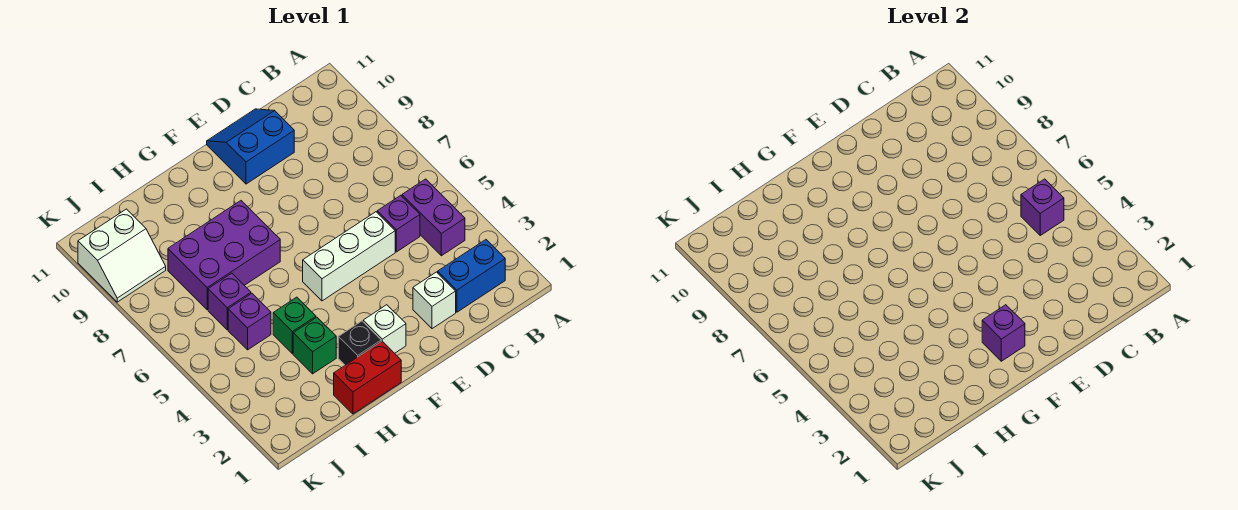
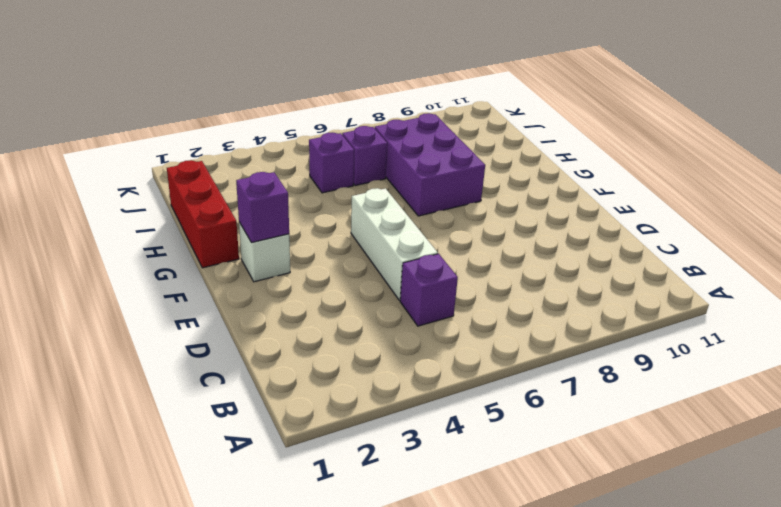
red 1x3 brick [167,160,239,268] -> red 1x2 brick [334,341,401,414]
none -> blue 1x2 brick [438,240,505,312]
none -> purple 1x2 brick [402,179,465,256]
none -> white 1x1 brick [413,272,456,329]

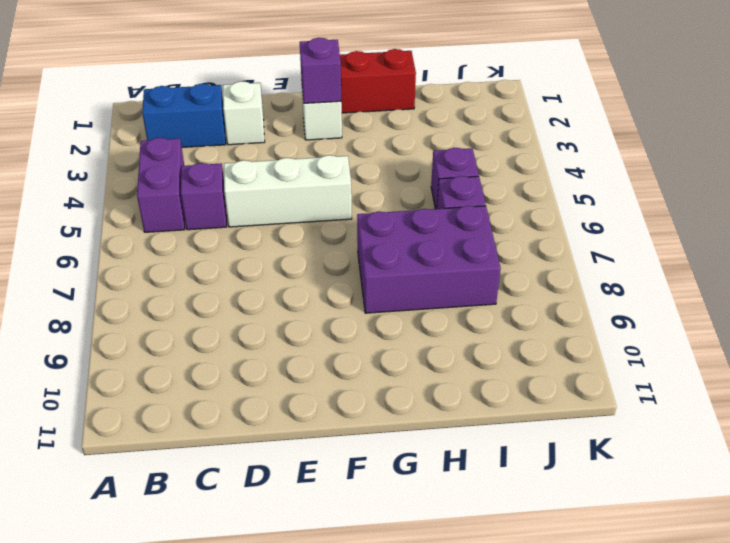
none -> blue 2x2 slope [207,109,294,184]
none -> black 1x1 brick [338,321,381,365]
none -> green 1x1 brick [293,317,336,374]

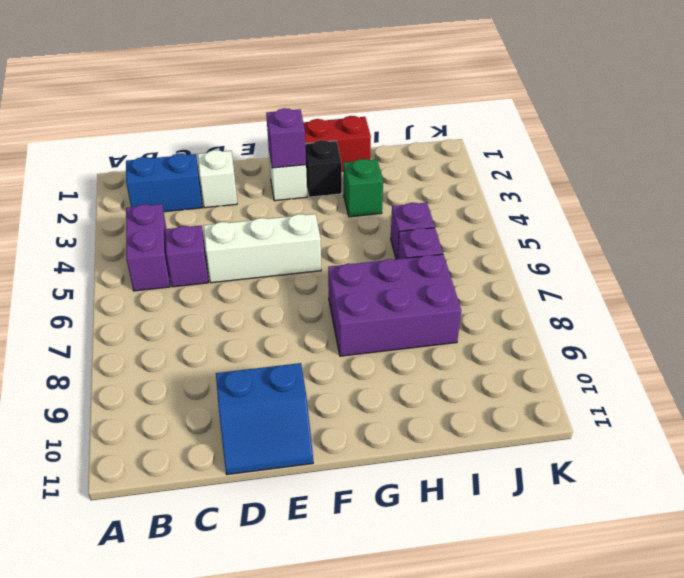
none -> green 1x1 brick [273,297,316,354]
none -> white 2x2 slope [78,209,166,302]
none -> purple 1x1 brick [1021,179,1064,235]

